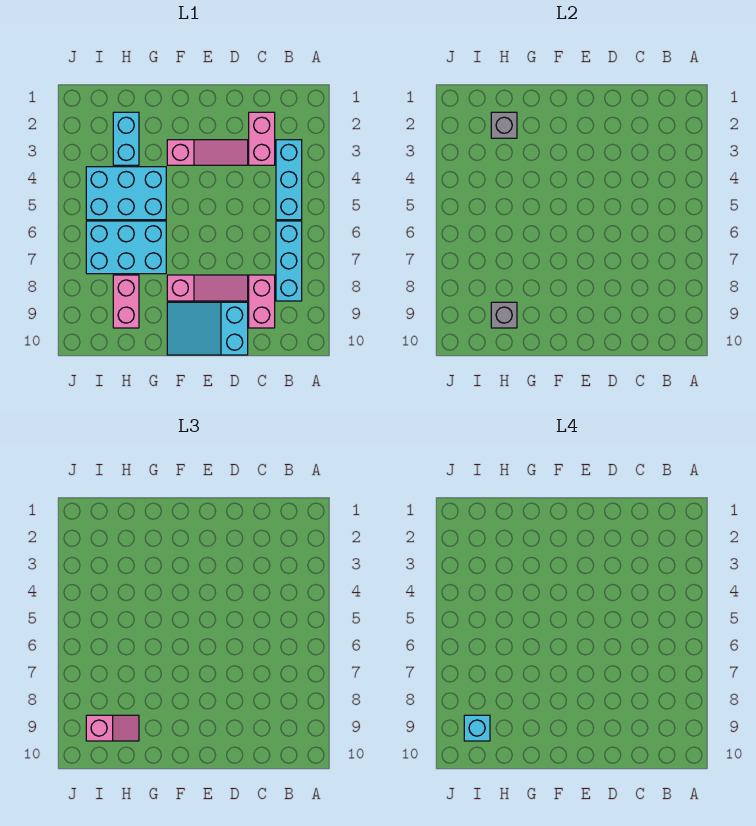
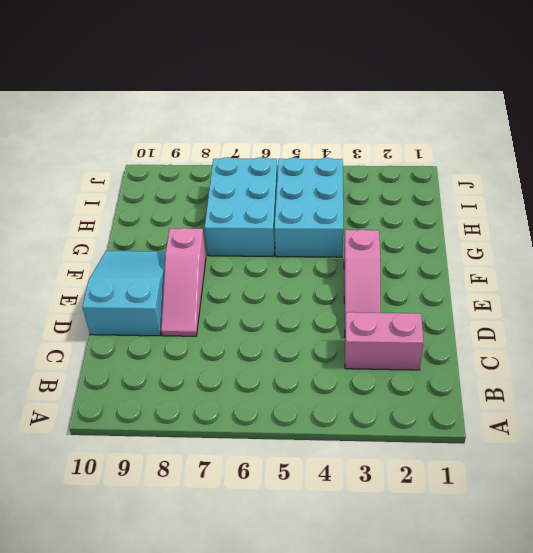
none -> cyan 1x3 brick [276,140,302,220]
none -> cyan 1x3 brick [276,221,302,301]
none -> pink 1x2 brick [249,275,275,328]

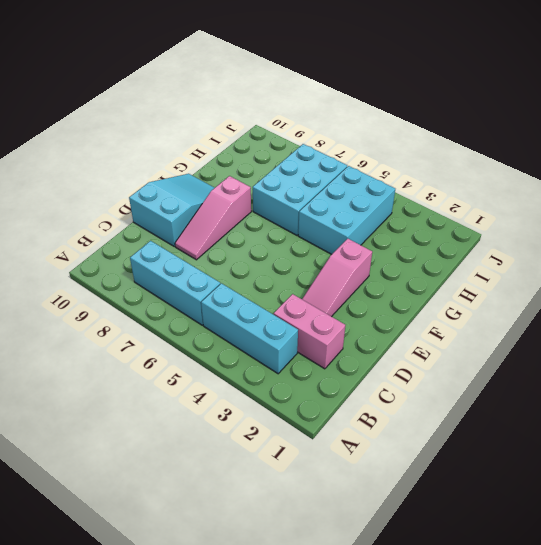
none -> pink 1x2 brick [249,275,275,328]
none -> cyan 1x2 brick [113,112,139,165]
none -> pink 1x2 brick [113,275,139,328]

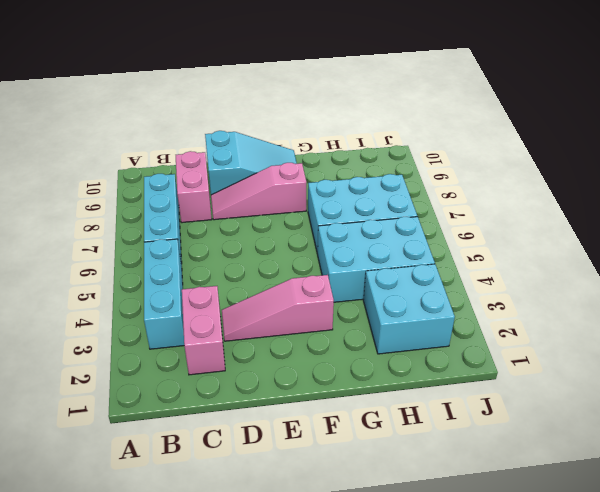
cyan 2x2 brick [363,264,455,354] -> cyan 1x2 brick [113,112,139,165]
none -> pink 1x2 brick [113,275,139,328]
none -> grey 1x1 brick [491,112,517,138]
none -> grey 1x1 brick [491,302,517,328]

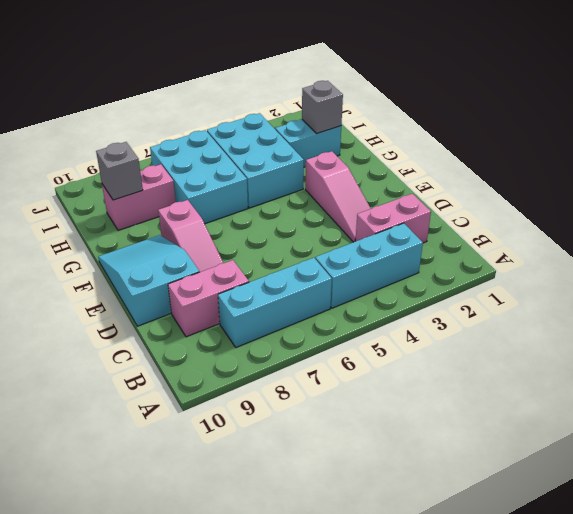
none -> pink 1x2 slope [86,715,139,741]
none -> cyan 1x1 brick [464,715,490,741]

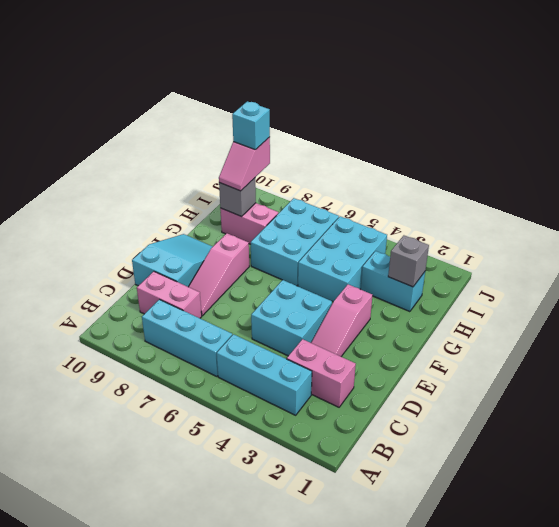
cyan 2x2 brick [251,280,332,356] -> none

